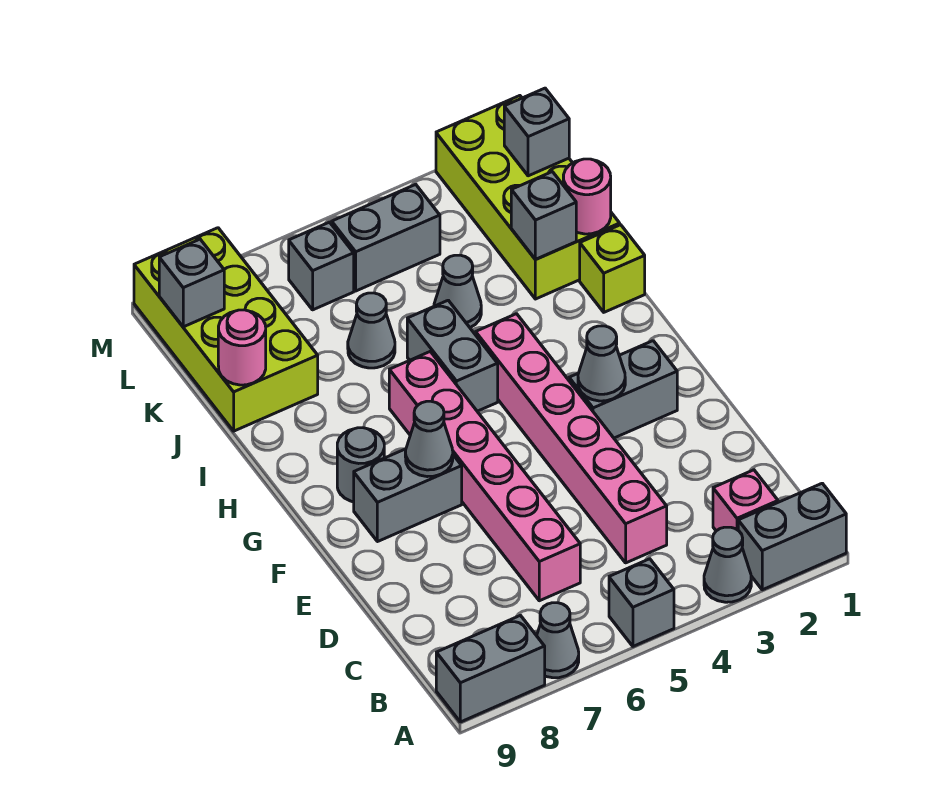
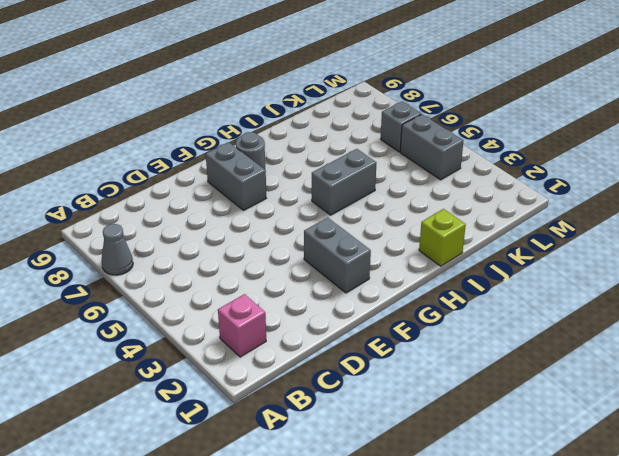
none -> grey 1x2 brick [738,483,846,590]
none -> grey 1x1 cone [704,527,751,602]
none -> grey 1x1 brick [609,559,674,646]

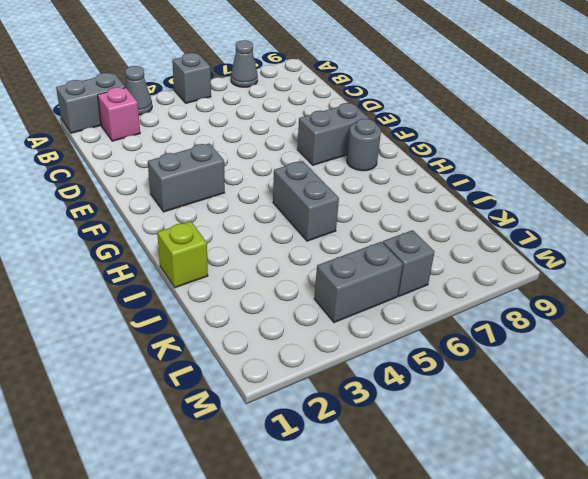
none -> grey 1x2 brick [436,615,545,722]
none -> pink 1x6 brick [476,314,667,563]
none -> pink 1x6 brick [389,352,580,601]

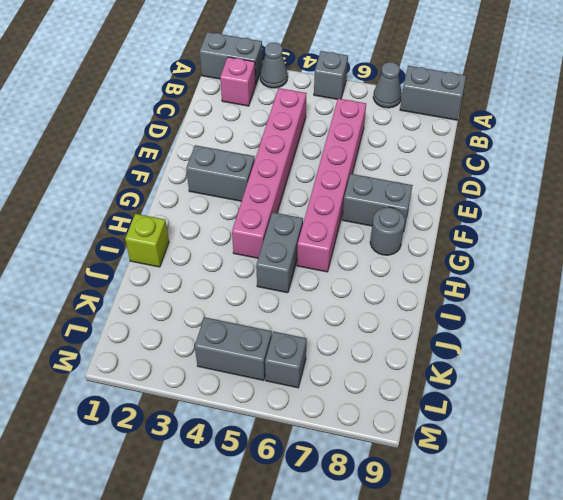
none -> lime 2x4 brick [436,96,620,299]
none -> grey 1x1 cone [434,255,481,328]
none -> grey 1x1 cone [348,293,395,368]

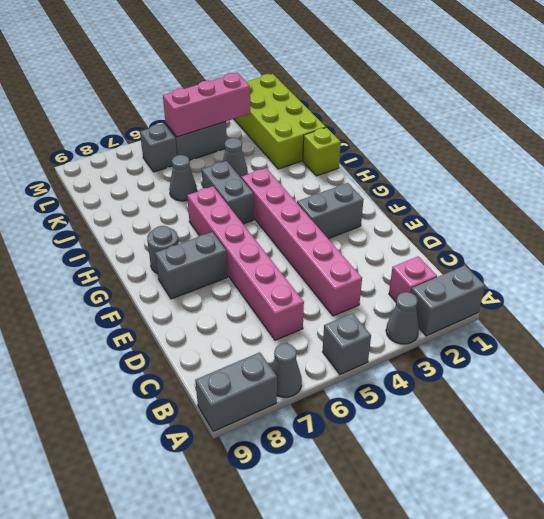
pink 1x3 brick [163,73,251,137] -> none
none -> lime 2x4 brick [134,228,318,431]
none -> grey 1x1 cone [578,326,625,401]
none -> grey 1x1 cone [405,401,453,477]

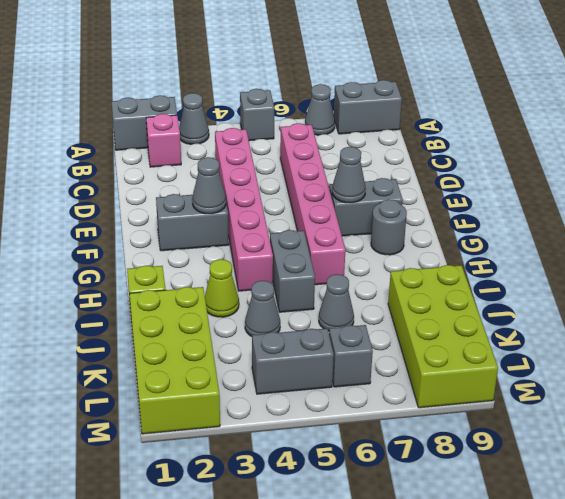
lime 1x1 cone [205,259,239,317] -> none
none -> pink 1x1 round brick [563,159,611,234]
none -> grey 1x1 brick [511,172,576,260]
none -> pink 1x1 round brick [218,310,266,385]

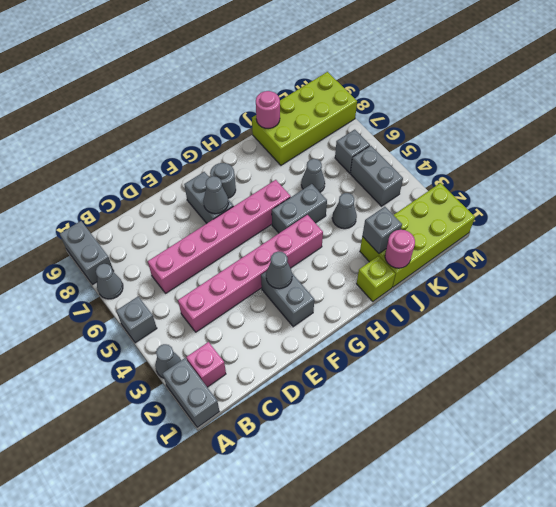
none -> grey 1x1 brick [504,88,569,176]
none -> grey 1x1 brick [159,239,224,327]

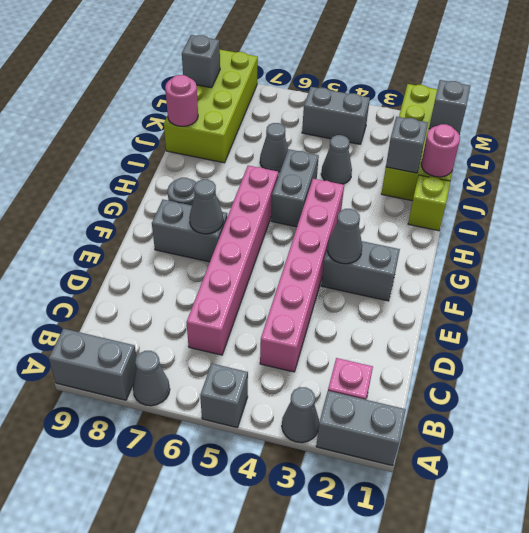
none -> grey 1x1 brick [289,222,354,310]

